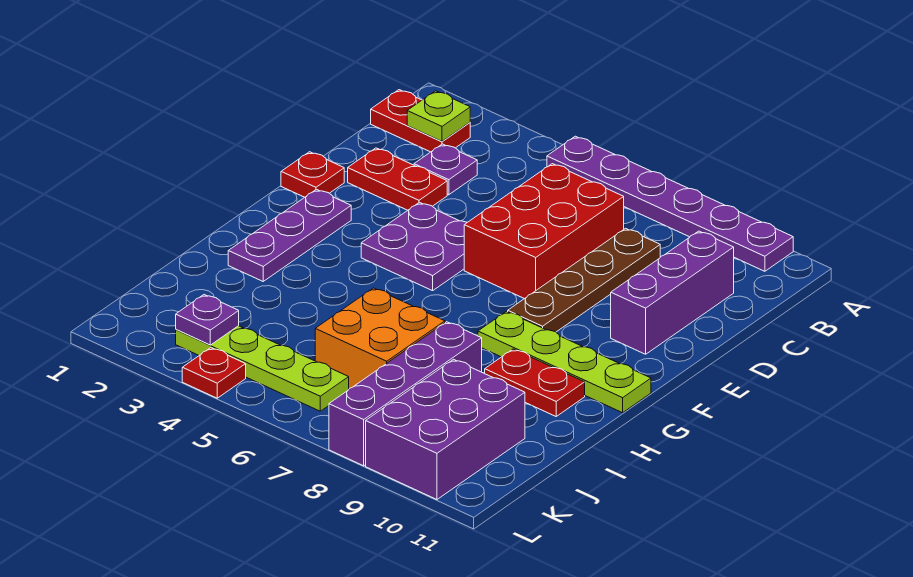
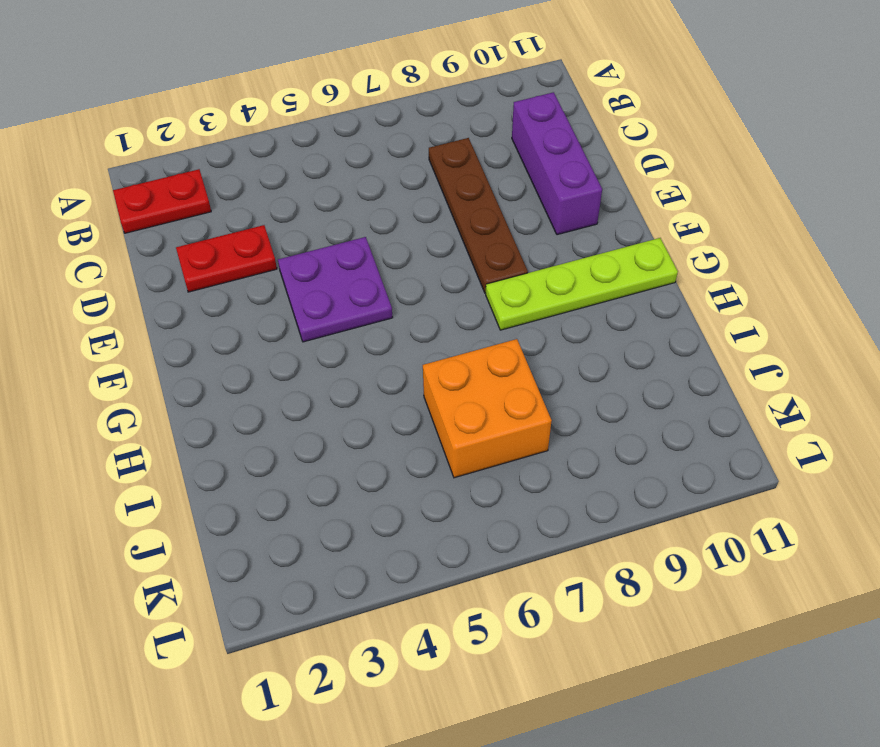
none -> purple 1x6 plate [547,136,793,271]
none -> purple 1x1 plate [414,144,477,195]
none -> red 2x3 brick [464,164,624,299]

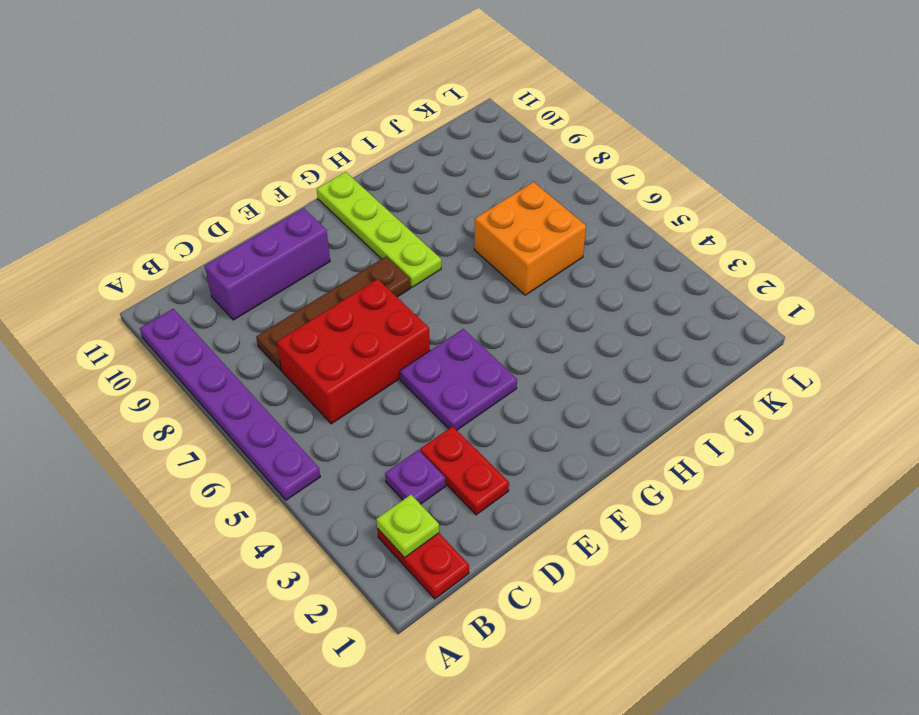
none -> red 1x1 plate [281,152,344,197]
none -> purple 1x3 plate [228,189,351,281]
none -> red 1x2 plate [485,349,585,416]

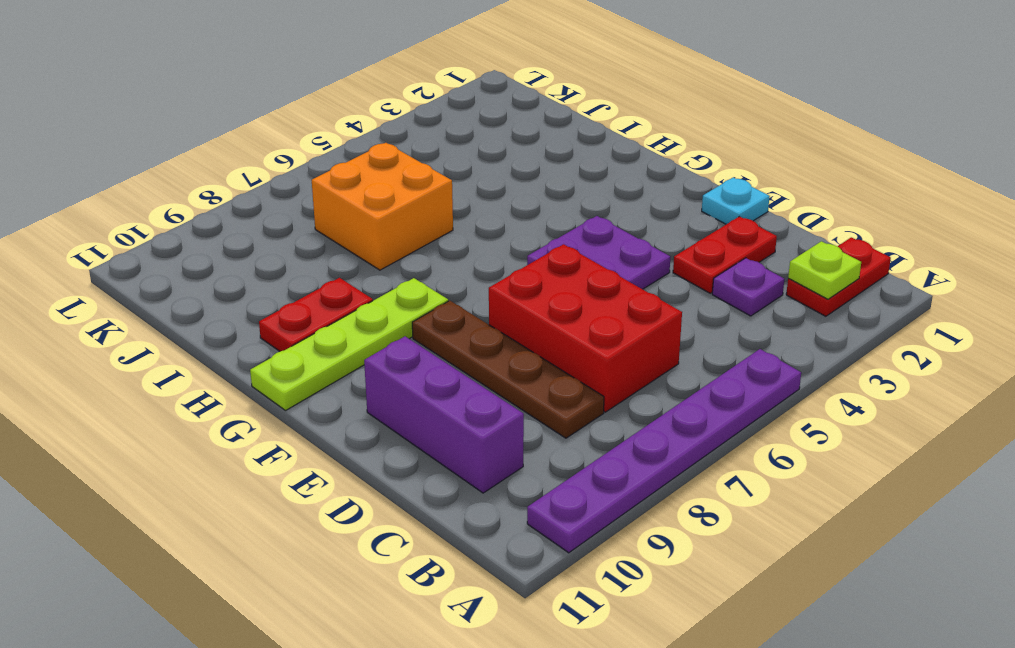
cyan 1x1 plate [702,177,770,224] -> red 1x1 plate [281,152,344,197]
none -> purple 1x3 plate [228,189,351,281]
none -> purple 1x4 brick [329,322,482,466]
none -> purple 2x3 brick [366,359,525,499]

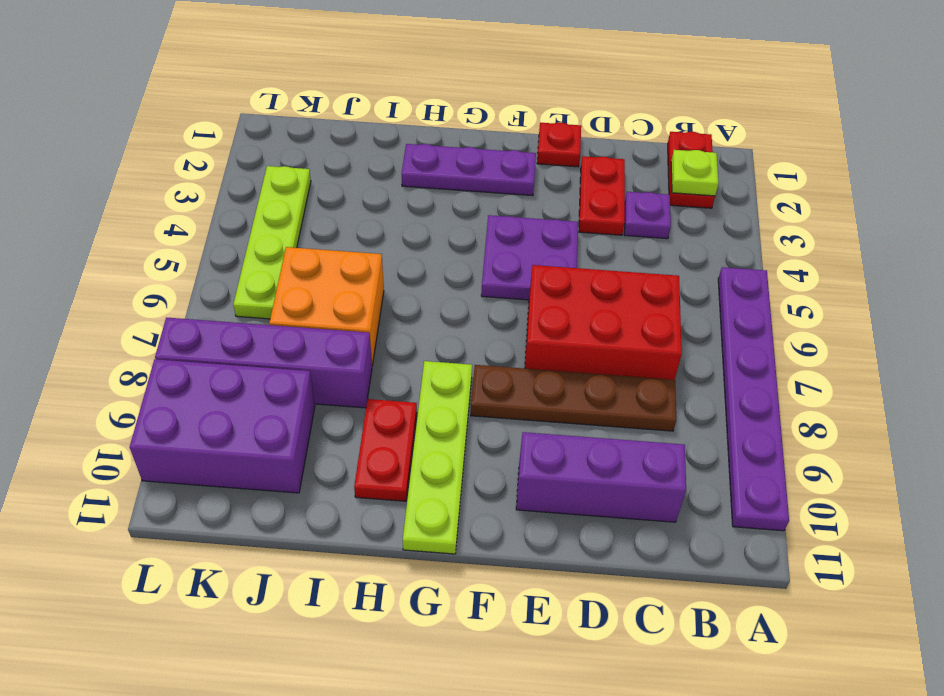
none -> red 1x1 plate [182,348,246,398]
none -> purple 1x1 plate [176,295,239,345]

